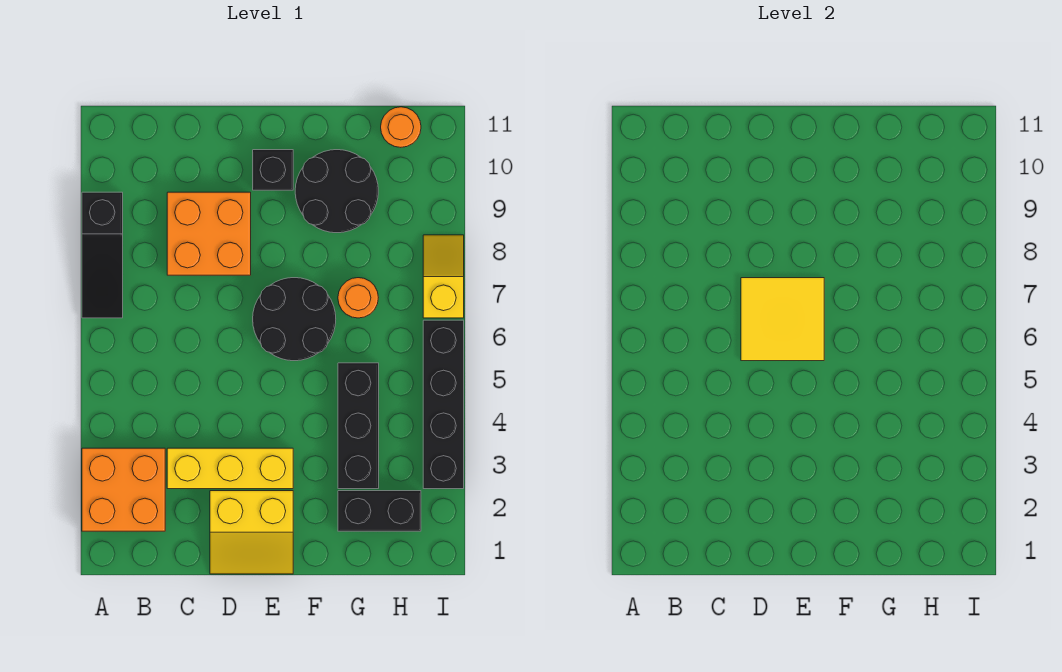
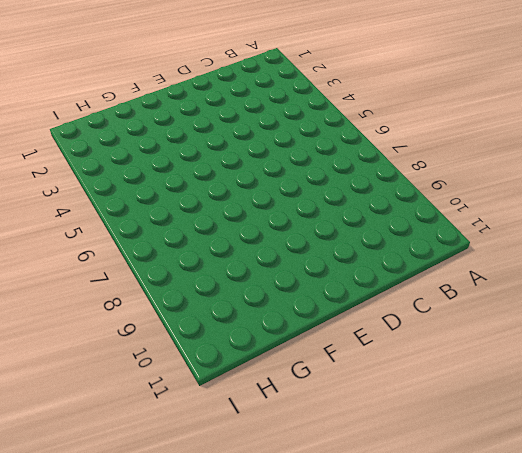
none -> orange 2x2 brick [82,448,165,531]
none -> black 1x3 slope [82,192,123,318]
none -> yellow 1x3 brick [167,448,293,489]

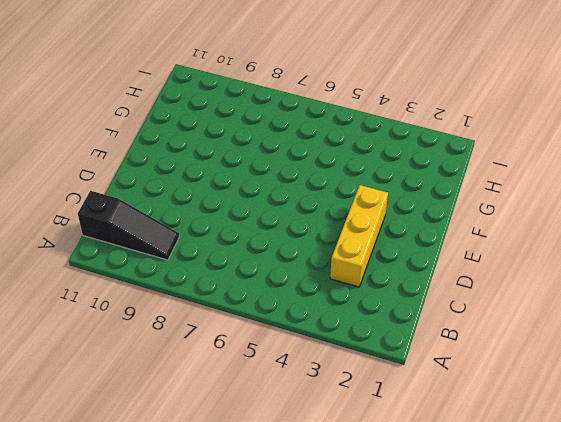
black 1x3 slope [78,191,179,260] -> black 1x3 slope moved to [82,192,123,318]
none -> orange 2x2 brick [82,448,165,531]
none -> orange 2x2 brick [167,192,251,275]
none -> yellow 2x2 slope [210,491,293,574]

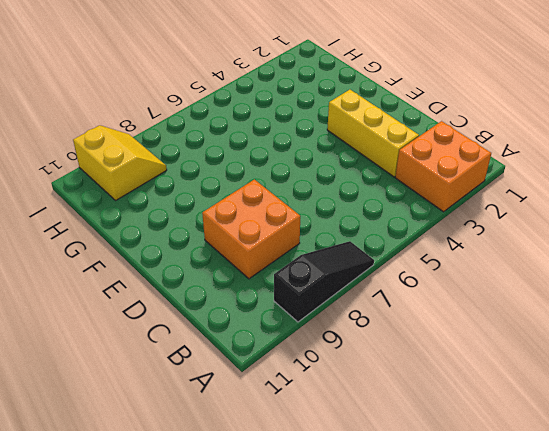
yellow 2x2 slope [73,125,167,200] -> yellow 2x2 slope moved to [210,491,293,574]
none -> black 2x2 round brick [253,278,336,361]
none -> black 1x1 brick [253,150,293,190]
none -> black 2x2 round brick [295,150,378,233]

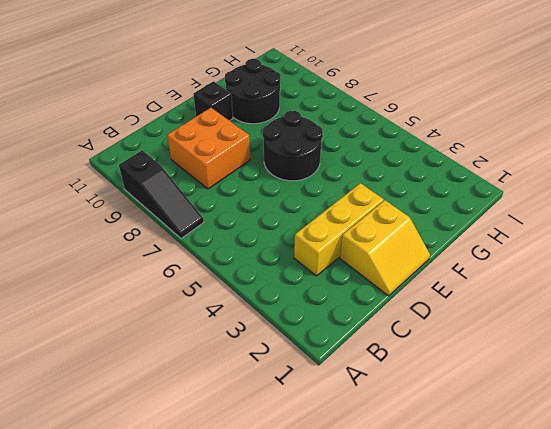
none -> orange 2x2 brick [82,448,165,531]
none -> black 1x2 brick [338,491,421,531]
none -> black 1x3 brick [338,363,379,489]

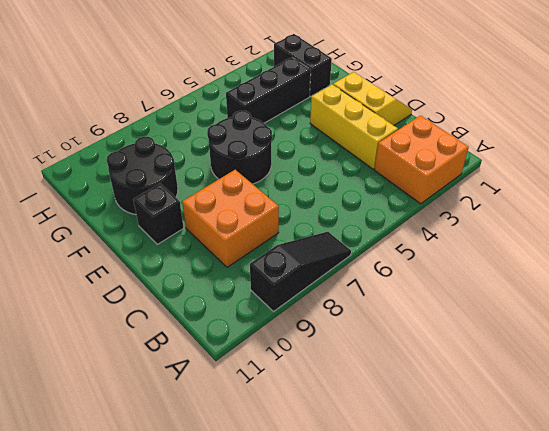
none -> orange 1x1 round brick [338,278,378,318]
none -> orange 1x1 round brick [381,107,421,147]
none -> black 1x4 brick [423,320,464,489]

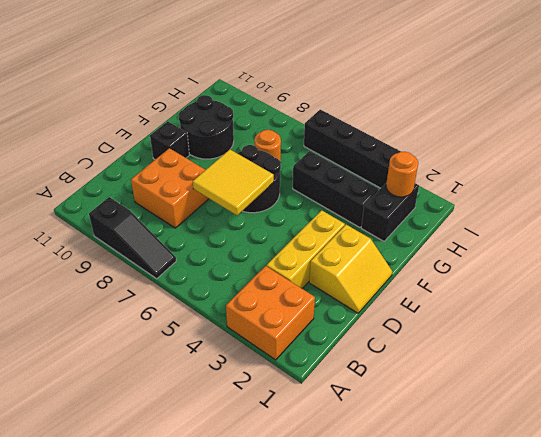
orange 1x1 round brick [386,152,418,197] -> orange 1x1 round brick moved to [381,107,421,147]
none -> yellow 1x2 slope [423,235,464,318]

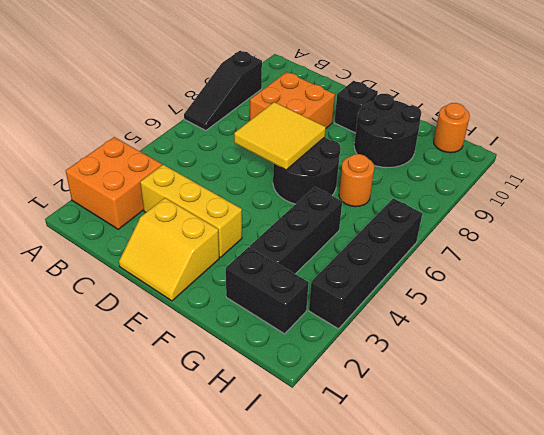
none -> yellow 1x2 slope [423,235,464,318]

